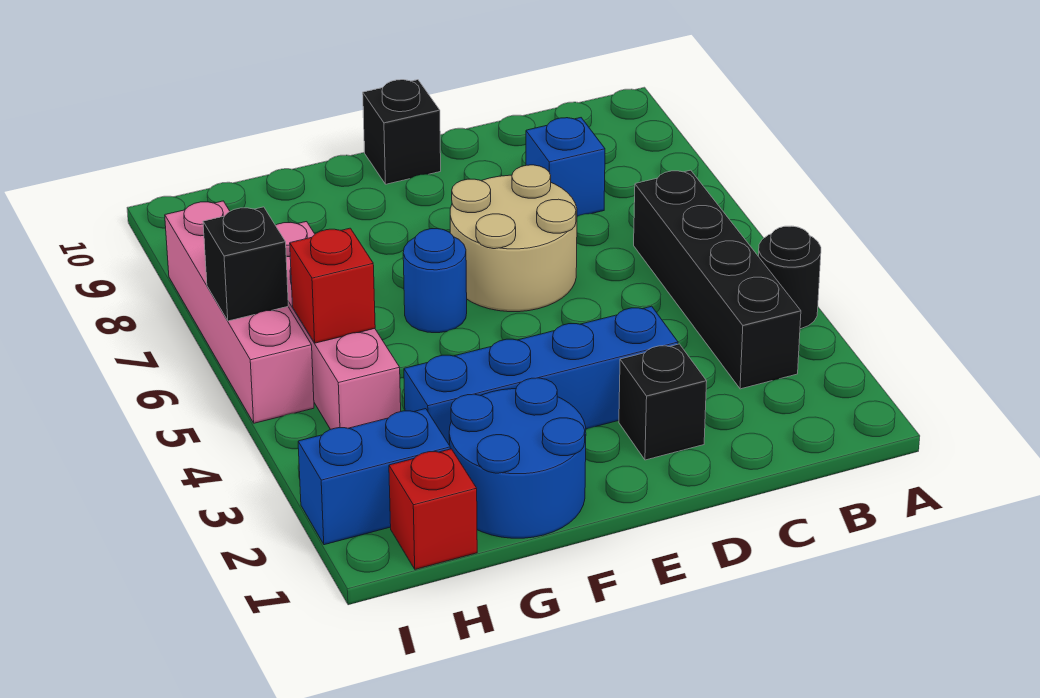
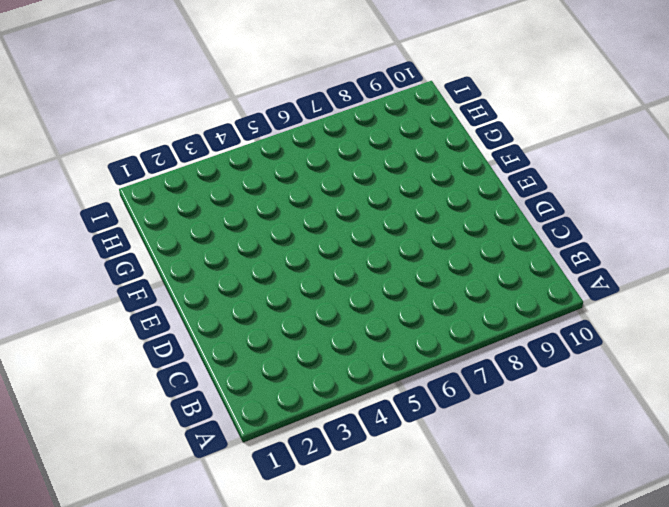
none -> black 1x1 round brick [758,226,821,329]
none -> black 1x4 brick [634,170,801,389]
none -> blue 1x1 brick [526,118,605,216]

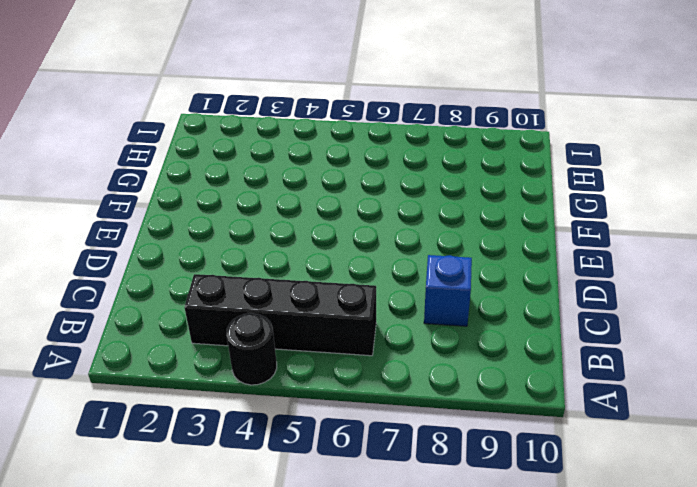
none -> black 1x1 brick [619,344,707,460]
none -> blue 1x4 brick [404,306,678,445]
none -> tan 2x2 round brick [450,165,577,312]

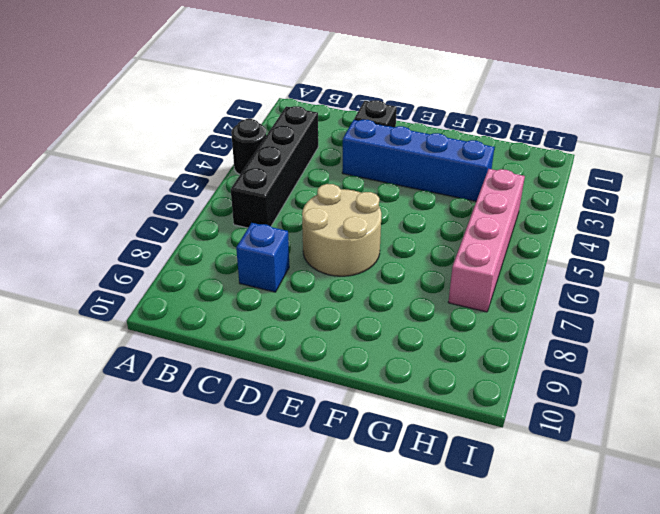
none -> black 1x1 brick [363,80,441,184]
none -> blue 2x2 round brick [449,378,586,538]
none -> blue 1x1 round brick [403,229,467,333]

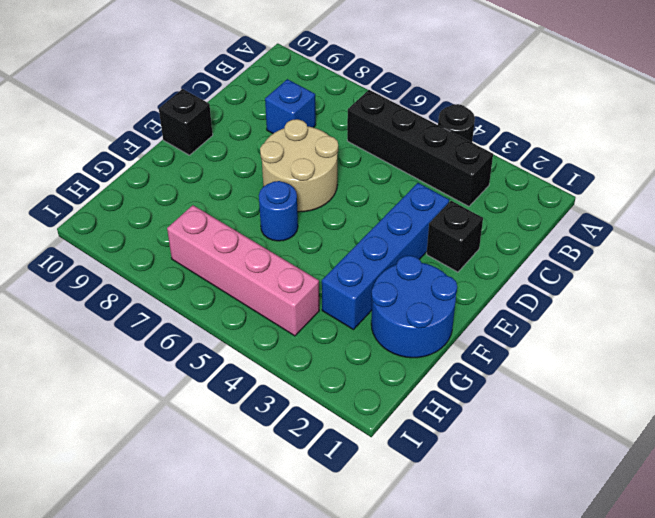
none -> red 1x1 brick [389,449,477,569]
none -> blue 1x2 brick [298,409,450,545]
none -> pink 1x4 brick [165,201,314,423]

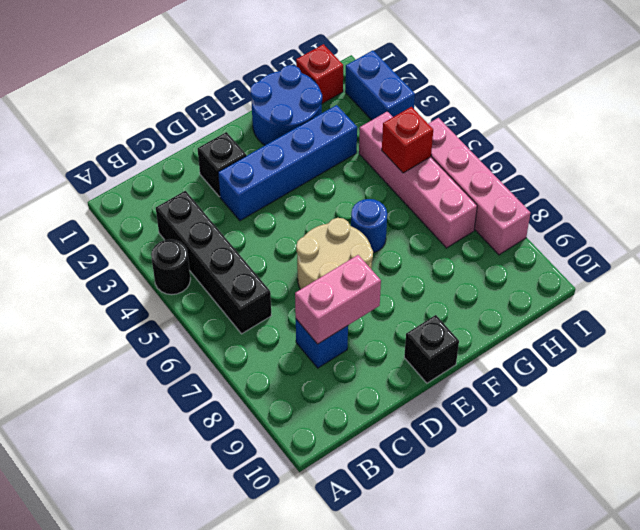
pink 1x2 brick [295,255,381,344] -> none
blue 1x2 brick [345,50,415,120] -> blue 1x2 brick turned to [298,409,450,545]
none -> black 1x1 brick [203,207,288,321]

